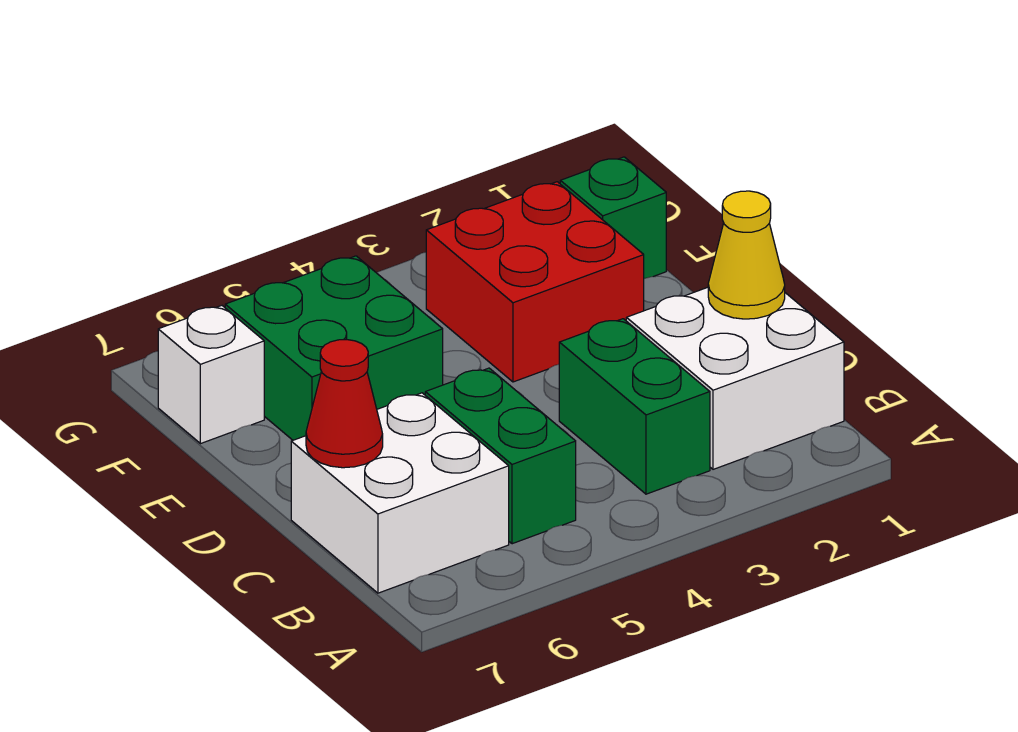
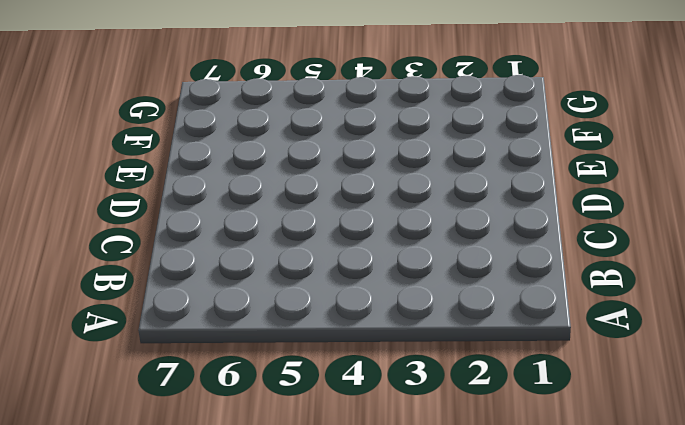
none -> white 2x2 brick [626,287,844,469]
none -> green 1x2 brick [559,319,710,494]

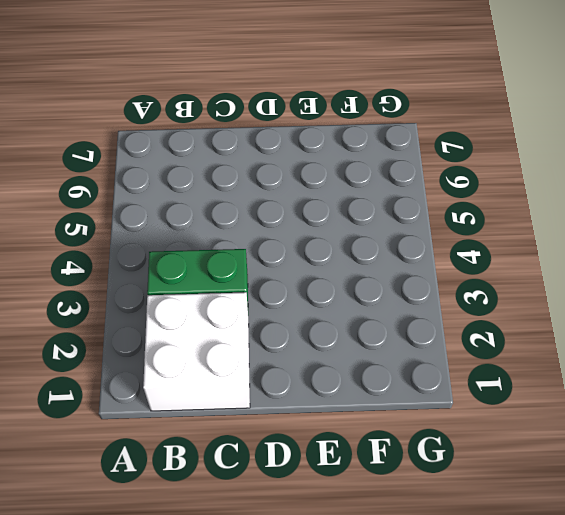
none -> green 1x2 brick [425,368,576,544]
none -> white 2x2 brick [291,393,509,593]

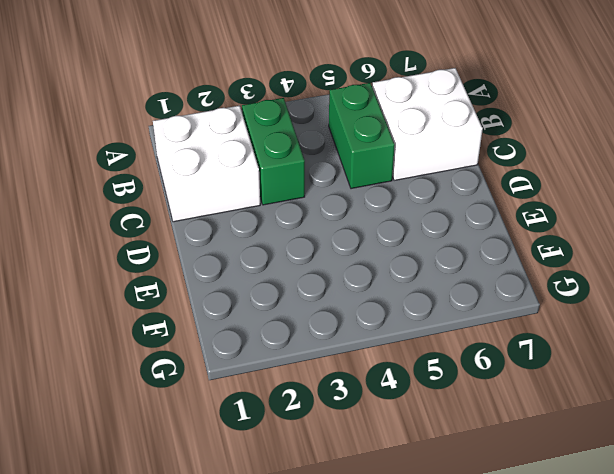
none -> red 2x2 brick [426,182,644,382]
none -> green 2x2 brick [225,256,443,440]

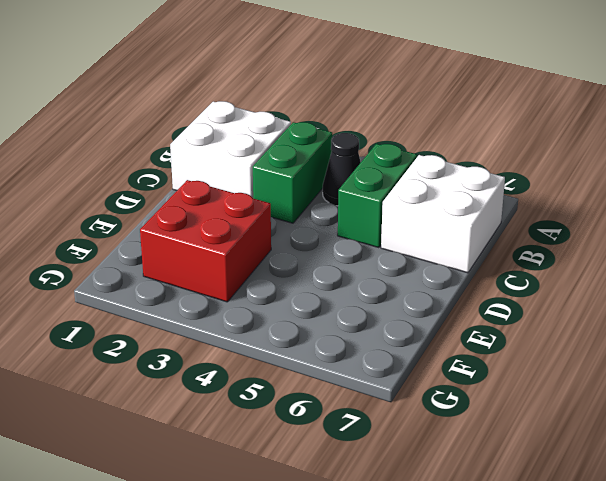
black 1x1 cone [323,133,361,206] -> none
none -> green 2x2 brick [225,256,443,440]
none -> green 1x1 brick [560,157,666,279]

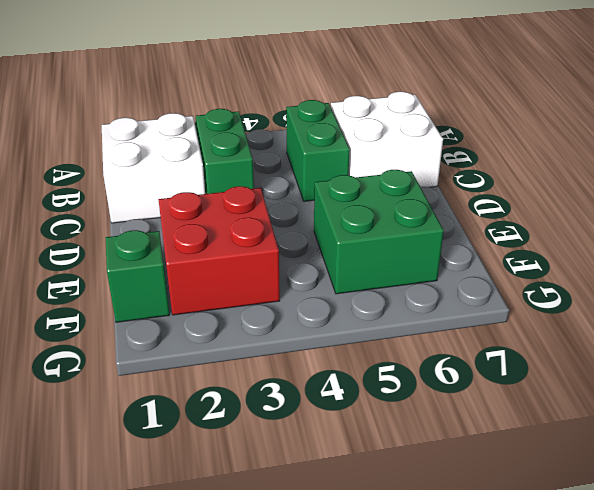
none -> white 1x1 brick [158,306,264,444]
none -> yellow 1x1 cone [708,191,785,319]

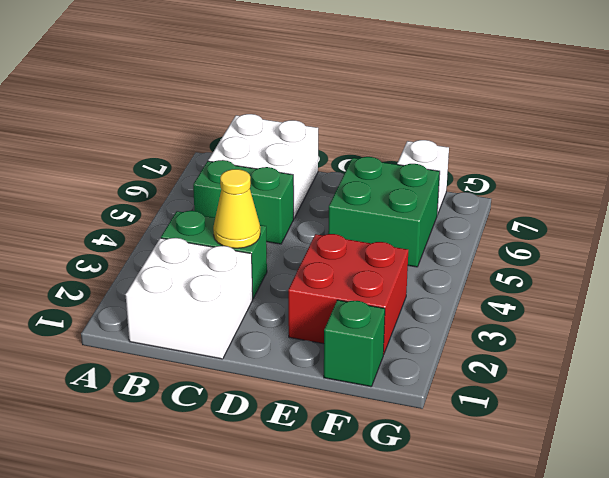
yellow 1x1 cone [213,169,260,248] -> yellow 1x1 cone moved to [708,191,785,319]
none -> red 1x1 cone [306,340,383,468]

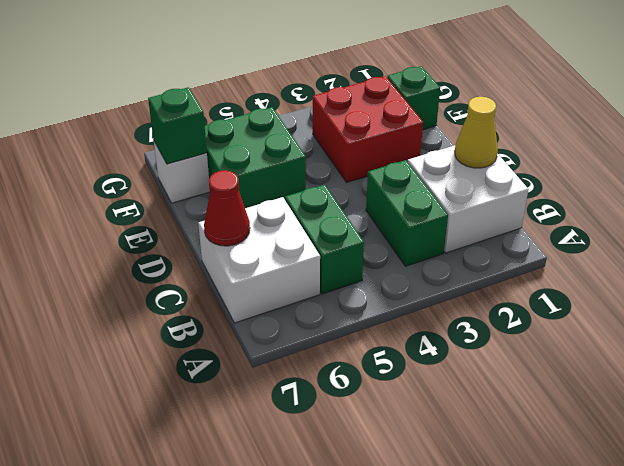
green 1x1 brick [148,87,207,164] -> none

